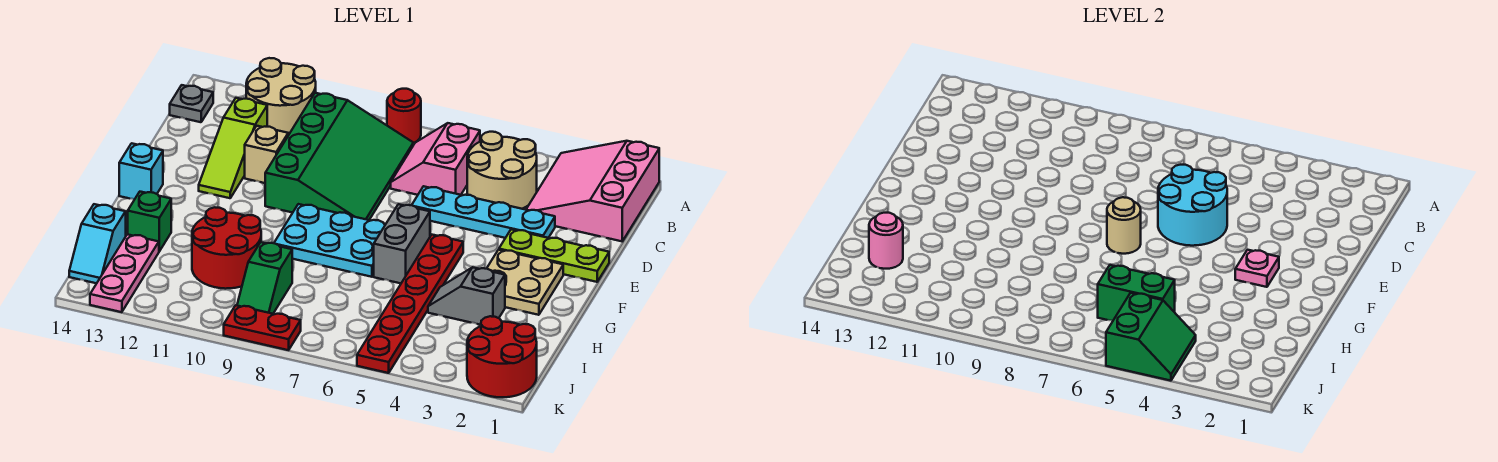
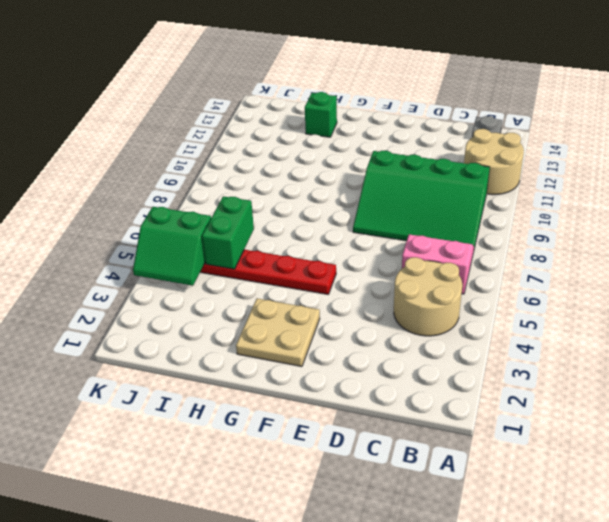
none -> pink 3x3 slope [526,141,659,241]
none -> red 1x1 round brick [387,89,421,143]
none -> lime 1x3 slope [199,98,267,198]
none -> cyan 1x4 plate [412,186,555,238]

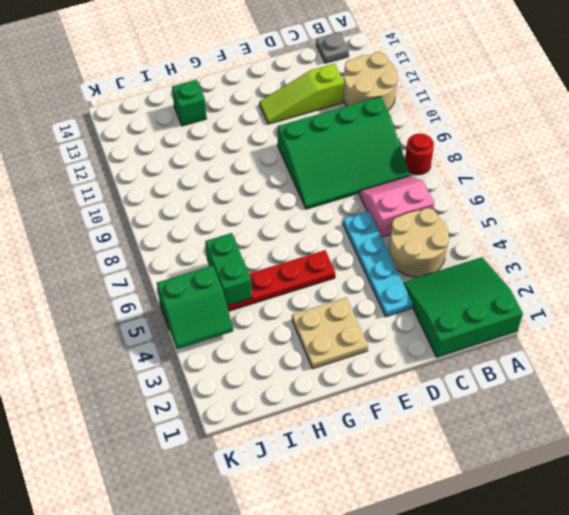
green 3x3 slope [403,257,523,357] -> pink 3x3 slope [526,141,659,241]
none -> tan 1x1 brick [245,126,288,183]
none -> lime 1x3 plate [499,230,609,282]
none -> grey 1x2 brick [374,204,430,283]
none -> cyan 2x3 plate [274,204,386,277]

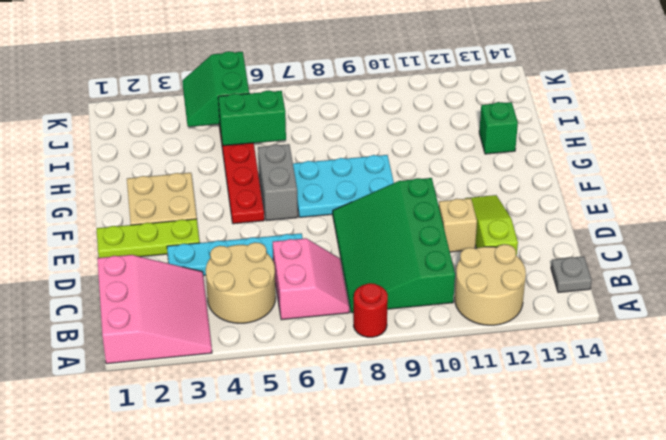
none -> cyan 1x1 brick [119,143,163,199]
none -> grey 1x2 slope [428,267,505,325]
none -> red 2x2 round brick [192,207,261,289]
none -> green 1x2 slope [237,242,292,314]

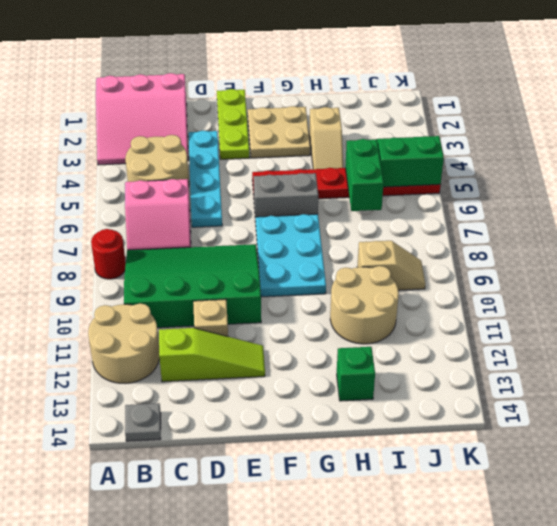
tan 1x2 slope [309,107,343,169] -> grey 1x2 slope [428,267,505,325]
tan 2x2 round brick [330,266,399,344] -> red 2x2 round brick [192,207,261,289]
tan 1x2 slope [357,241,425,290] -> green 1x2 slope [237,242,292,314]
none -> cyan 1x1 brick [119,143,163,199]
none -> pink 1x3 plate [90,234,159,312]
none -> cyan 1x2 slope [69,204,126,283]
none -> red 2x2 round brick [467,316,537,397]

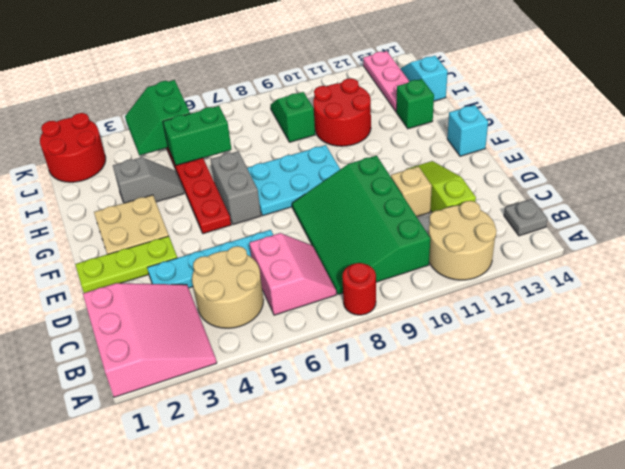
none -> red 1x2 plate [224,305,301,350]
none -> cyan 2x2 round brick [1158,165,1227,246]
none -> pink 1x1 plate [1235,250,1279,287]
none -> tan 1x1 round brick [1107,197,1141,254]

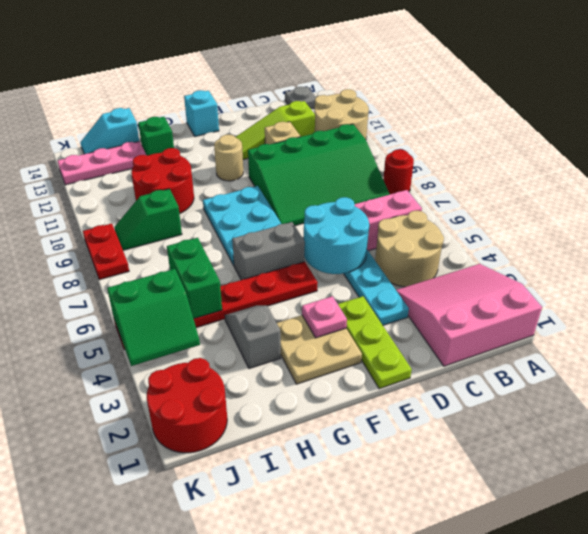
tan 1x1 round brick [214,135,243,181] -> tan 1x1 round brick moved to [1107,197,1141,254]
none -> pink 1x1 round brick [869,213,903,269]

